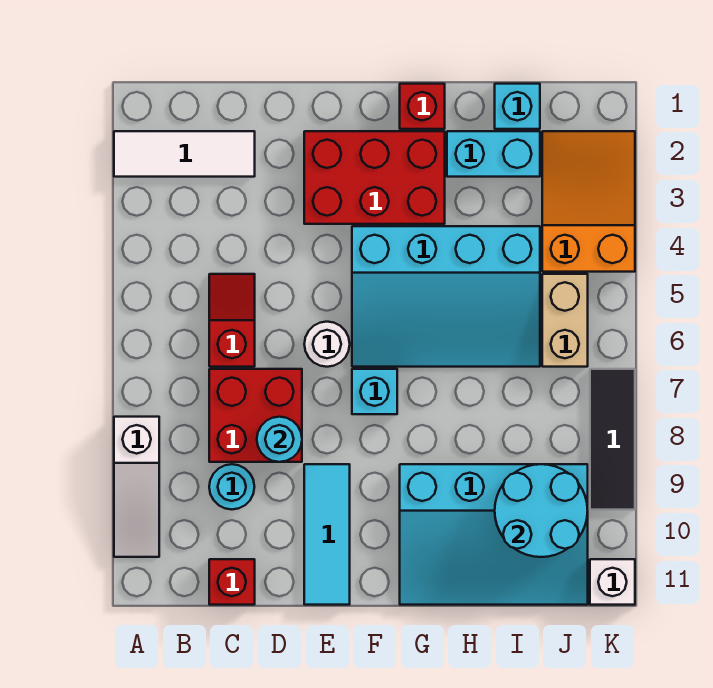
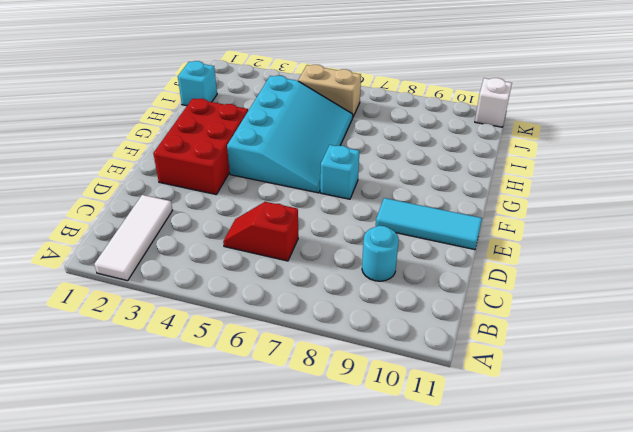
none -> white 1x3 slope [114,417,159,557]
none -> red 2x2 brick [209,369,302,462]
none -> red 1x1 brick [209,559,255,605]

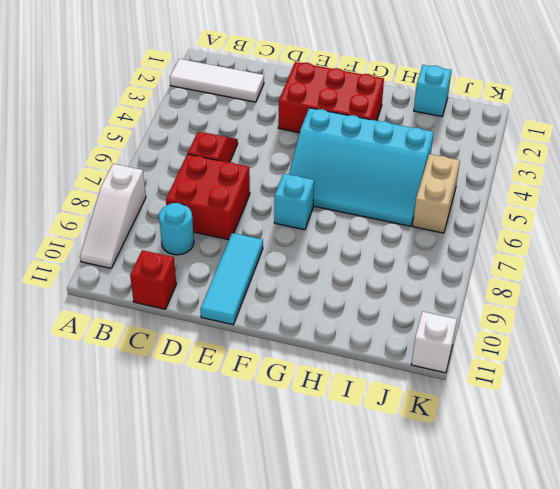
none -> white 1x1 round brick [304,322,350,367]
none -> red 1x1 brick [400,84,445,129]
none -> cyan 3x4 slope [400,464,588,605]

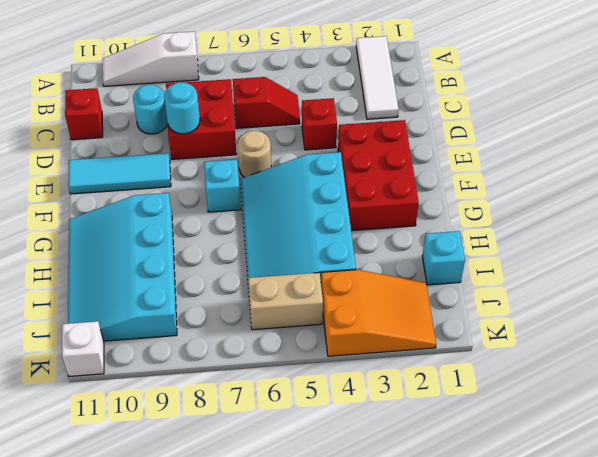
red 1x1 brick [302,98,337,150] -> red 1x1 brick moved to [400,84,445,129]
tan 1x1 round brick [238,131,271,177] -> white 1x1 round brick [304,322,350,367]
none -> cyan 1x2 brick [447,131,540,177]
none -> black 1x3 tile [590,369,635,510]
none -> cyan 2x2 round brick [495,464,588,557]

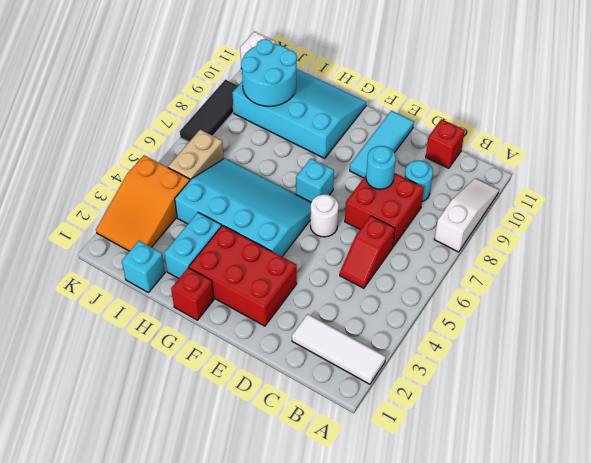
cyan 1x2 brick [164,212,221,279] -> cyan 1x2 brick turned to [447,131,540,177]

